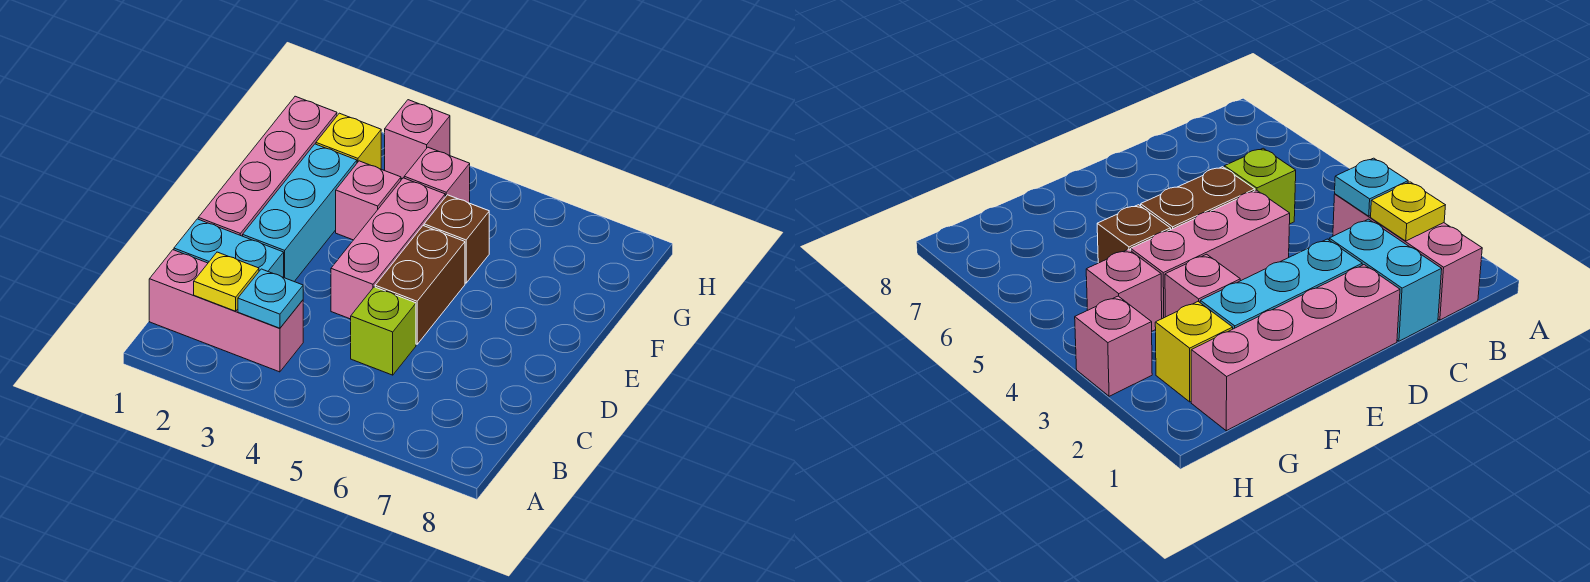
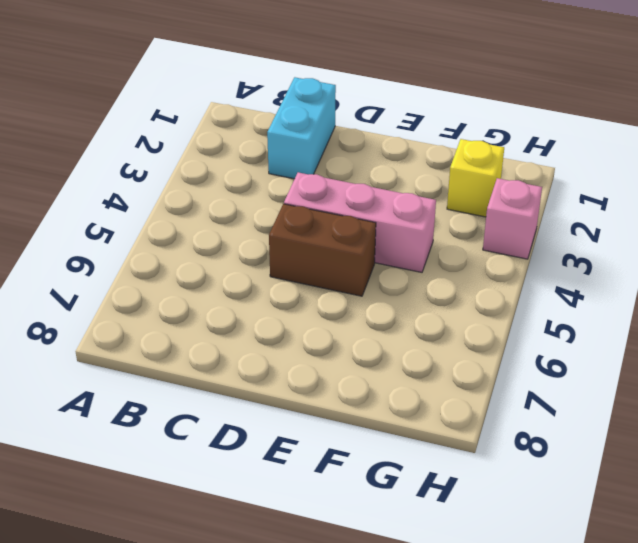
none -> pink 1x3 brick [149,250,303,372]
none -> lime 1x1 brick [351,287,416,375]
none -> pink 1x4 brick [198,96,337,236]

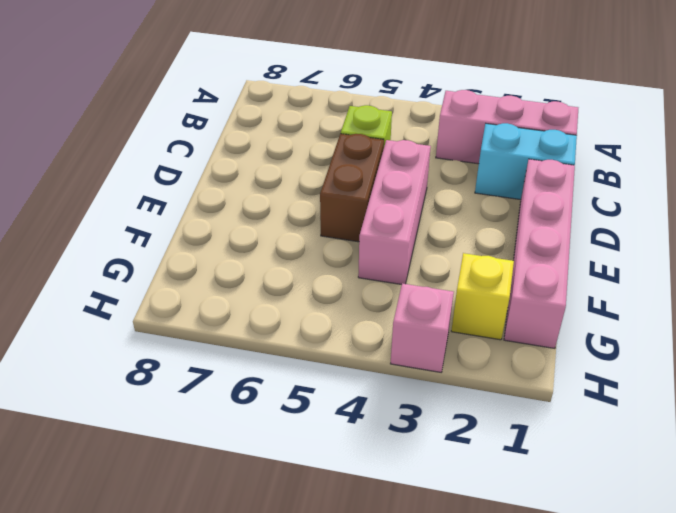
none -> cyan 1x3 brick [243,144,357,281]
none -> pink 1x1 brick [336,161,401,240]
none -> brown 1x1 brick [424,195,489,283]

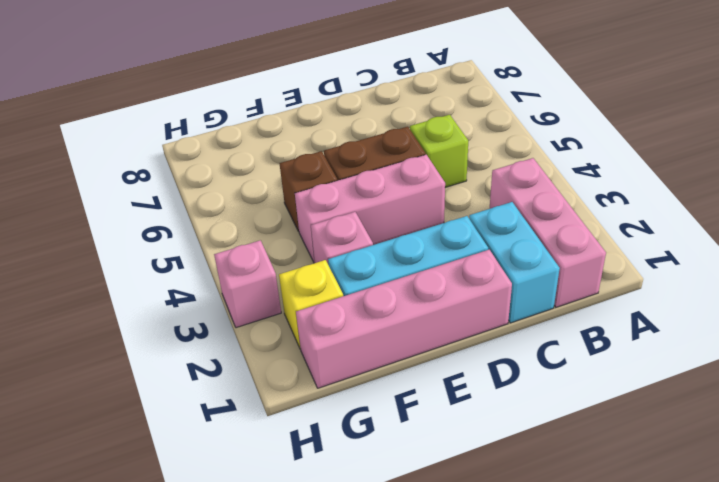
none -> pink 1x1 brick [404,147,470,203]
none -> yellow 1x1 plate [194,252,259,311]
none -> cyan 1x1 plate [238,269,303,328]

